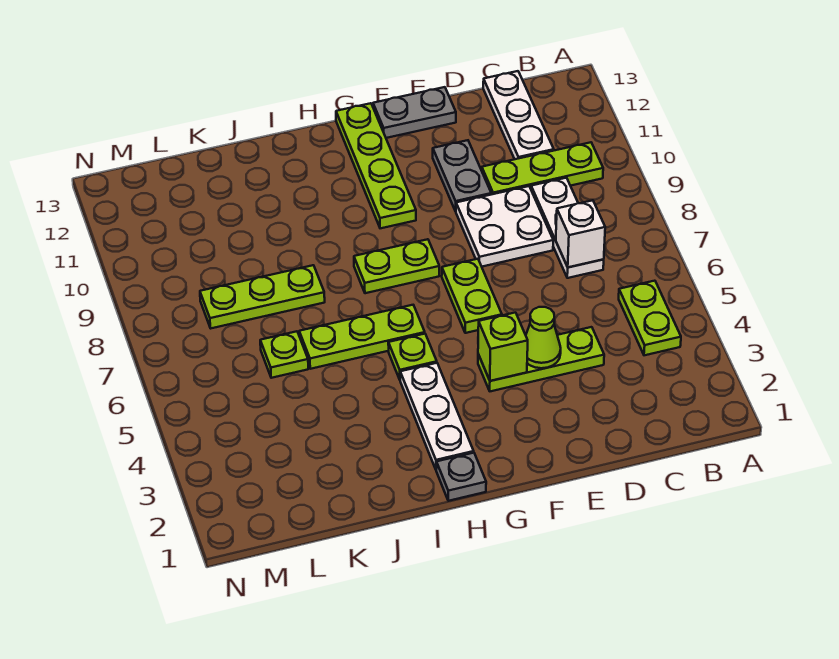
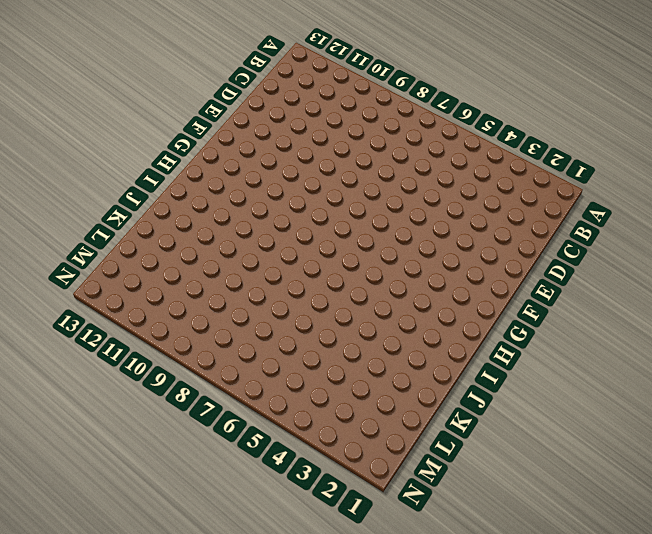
none -> lime 1x2 plate [619,281,681,355]
none -> lime 1x3 plate [482,142,603,194]
none -> white 1x3 plate [531,178,604,278]

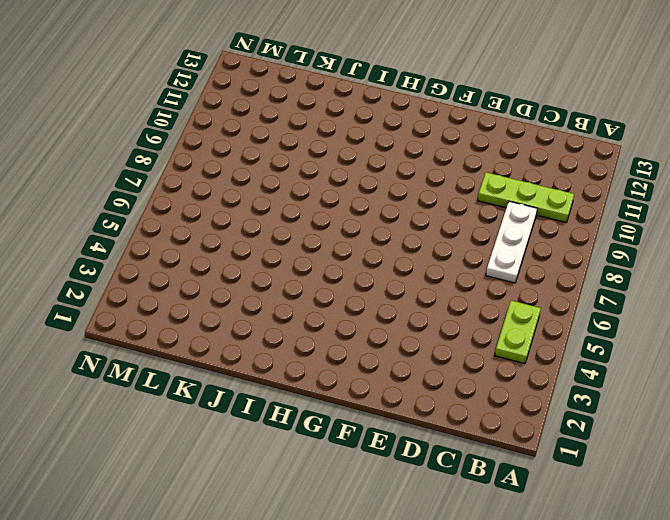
none -> white 1x3 plate [483,71,554,159]
none -> lime 1x3 plate [478,327,604,391]
none -> white 2x2 plate [456,186,553,267]

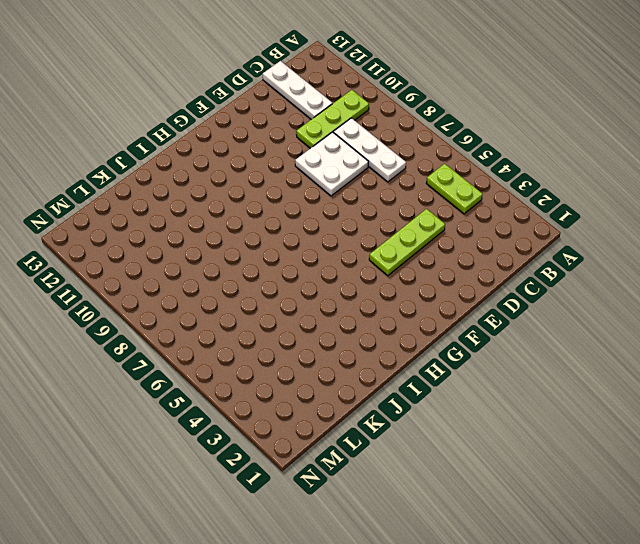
none -> grey 1x2 plate [433,140,491,211]
none -> grey 1x2 plate [373,87,456,138]
none -> lime 1x2 plate [442,259,502,333]

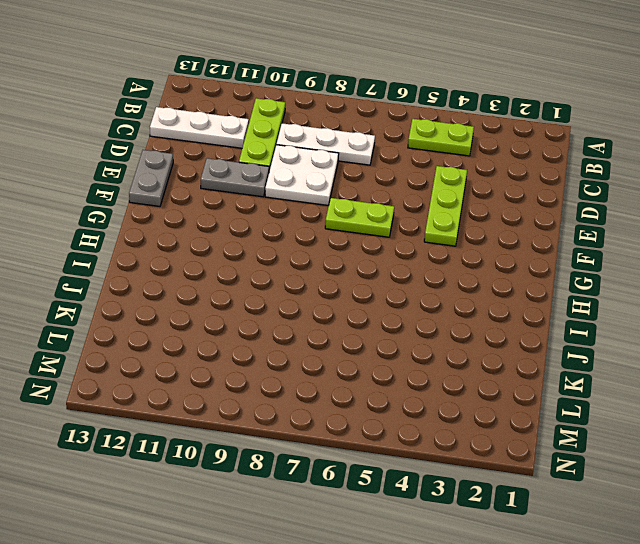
none -> lime 1x2 plate [354,239,439,293]
none -> lime 1x4 plate [336,103,416,228]
none -> grey 1x1 plate [436,453,486,501]

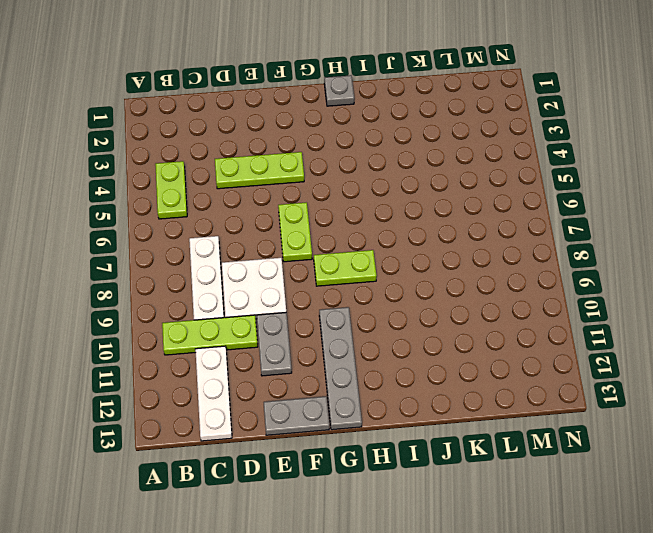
grey 1x4 plate [319,307,362,430] -> lime 1x4 plate [336,103,416,228]
none -> white 1x3 plate [400,363,474,469]
none -> lime 1x1 plate [388,334,437,379]
none -> lime 1x3 plate [299,305,425,369]

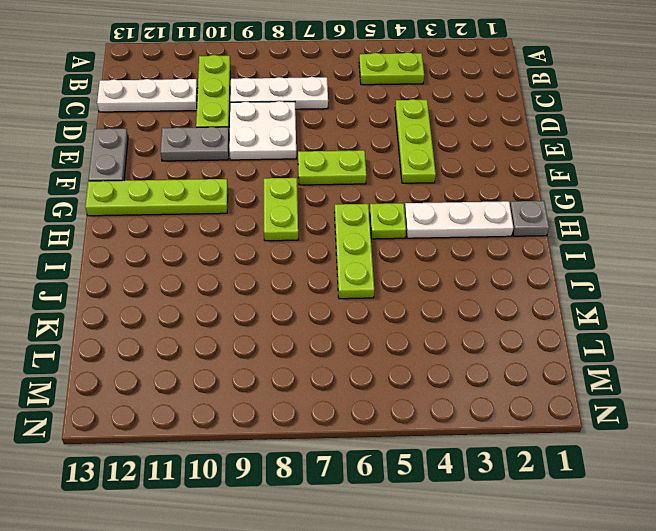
none -> lime 1x3 plate [200,265,325,328]
none -> lime 1x1 plate [260,331,308,378]
none -> white 1x1 brick [556,200,605,267]

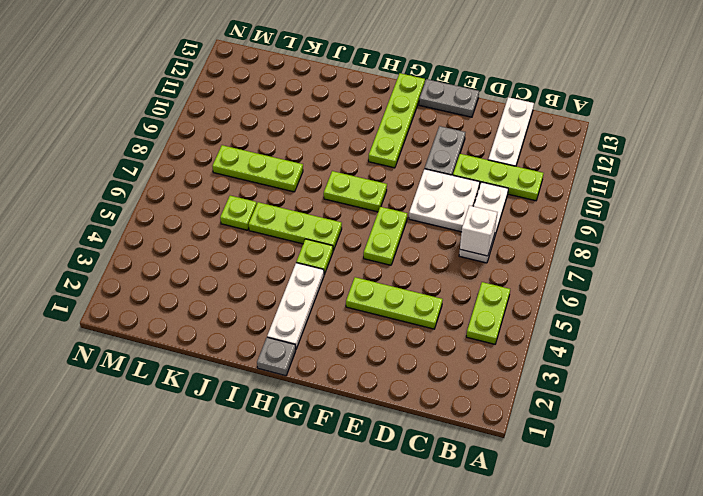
none -> lime 1x1 cone [526,307,561,368]
none -> lime 1x1 brick [478,313,528,381]

